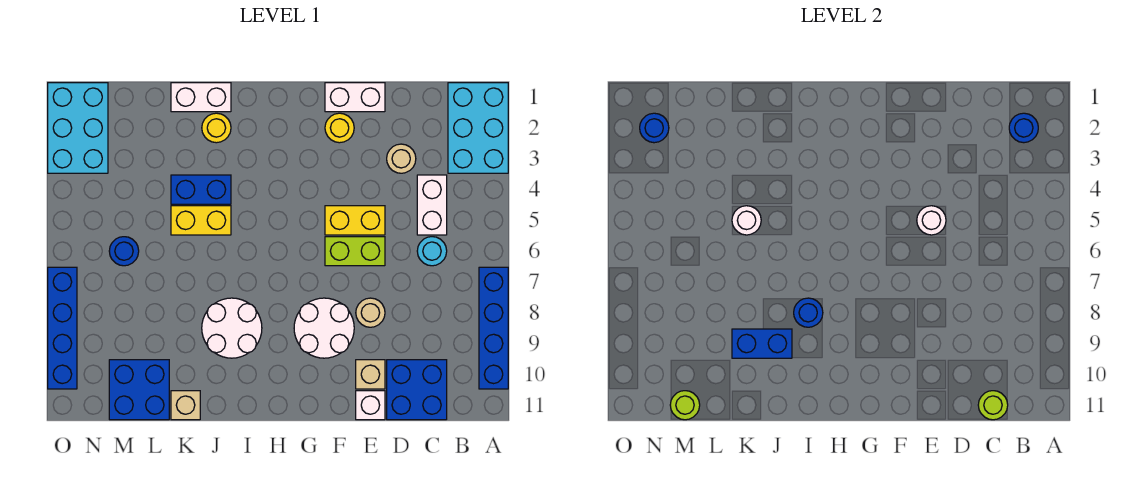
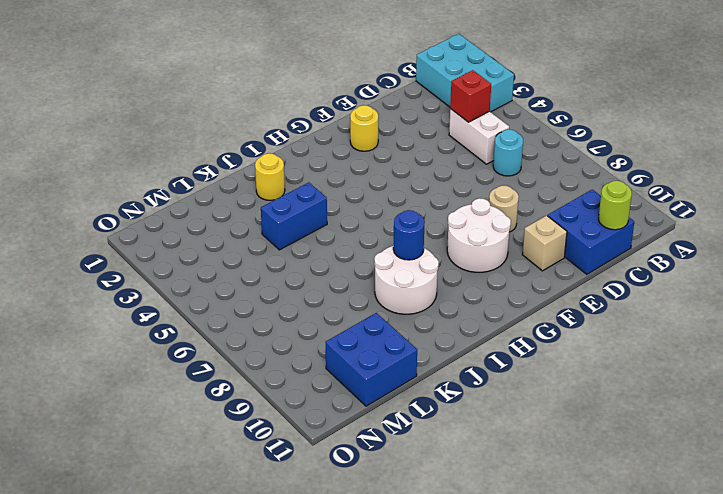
red 1x1 brick [450,70,491,122] -> none
none -> blue 1x4 brick [479,267,508,389]
none -> tan 1x1 round brick [387,144,416,173]
none -> white 1x2 brick [325,83,385,112]
none -> yellow 1x2 brick [325,206,385,235]

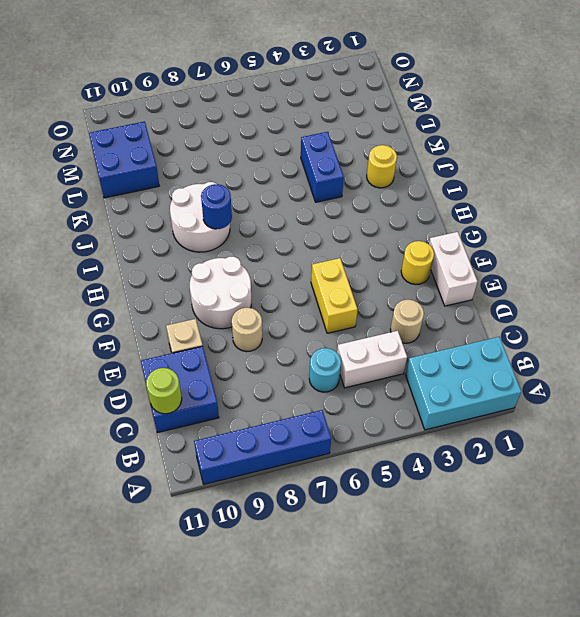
none -> lime 1x2 brick [325,237,385,266]
none -> white 1x1 brick [356,391,385,420]
none -> white 1x2 brick [171,83,231,112]
none -> yellow 1x2 brick [171,206,231,235]

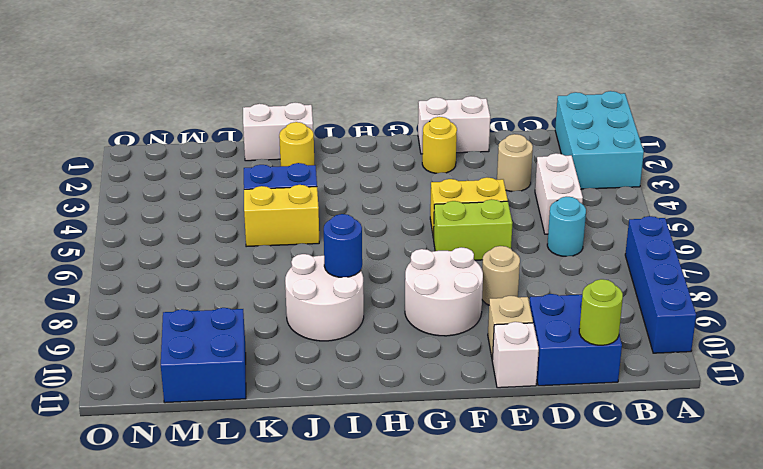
none -> tan 1x1 brick [171,391,200,420]
none -> blue 1x1 round brick [109,237,139,266]
none -> cyan 2x3 brick [48,83,108,173]
none -> blue 1x4 brick [48,267,77,389]

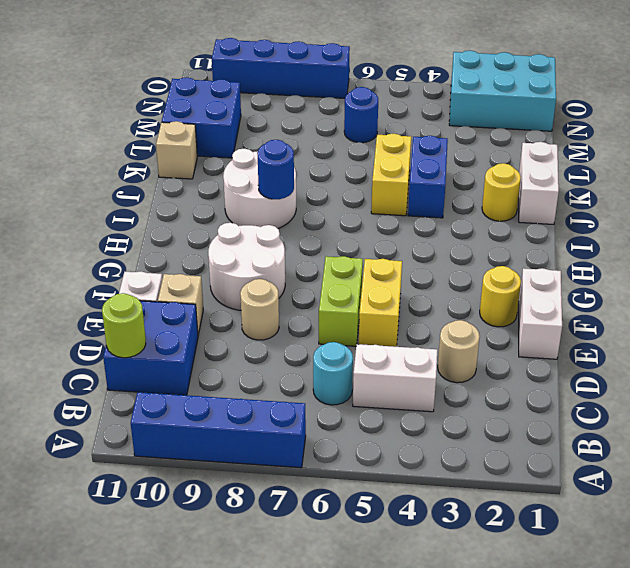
none -> cyan 2x3 brick [448,83,508,173]
none -> blue 1x1 round brick [1009,113,1038,143]
none -> white 1x1 round brick [917,206,946,235]
none -> blue 1x2 brick [732,329,792,358]

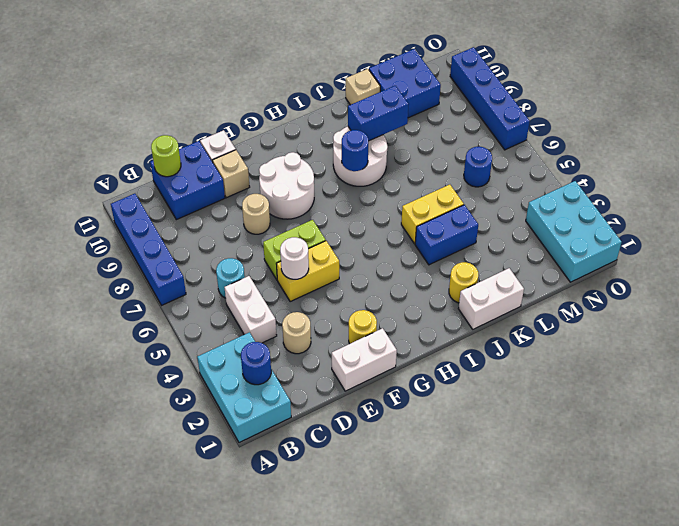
none -> white 1x1 round brick [732,206,761,235]
none -> lime 1x1 round brick [670,391,700,420]
none -> blue 1x1 round brick [640,113,669,143]

